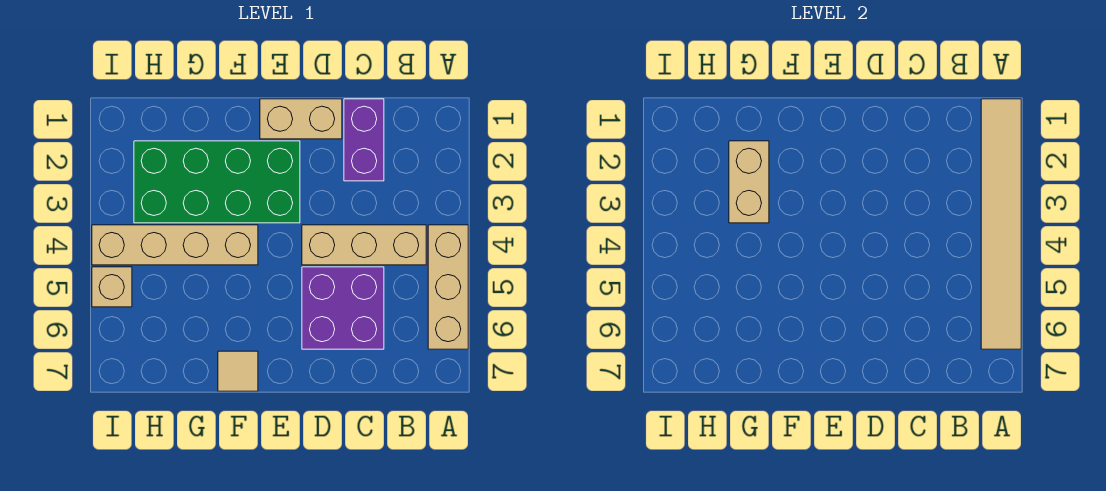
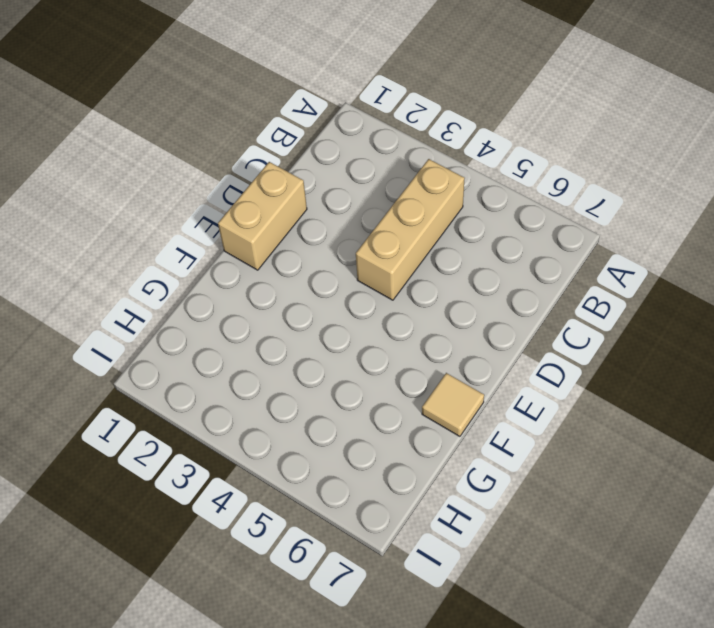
none -> tan 1x3 brick [428,225,468,349]
none -> purple 1x2 brick [344,99,384,181]

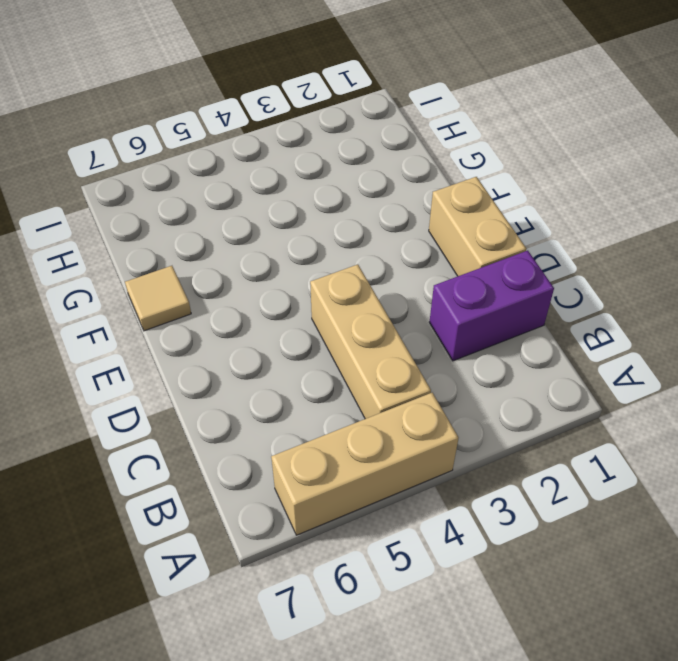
none -> purple 2x2 brick [302,267,384,349]
none -> green 2x4 brick [134,141,300,223]

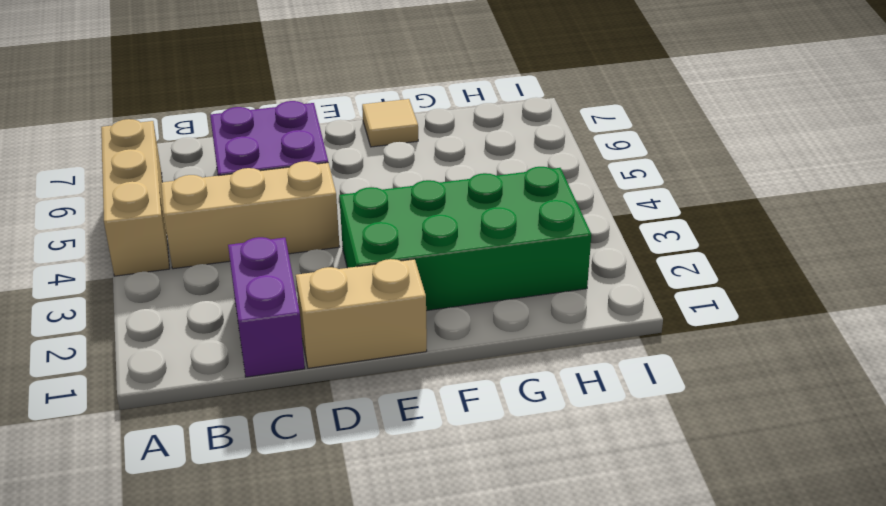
none -> tan 1x4 brick [92,225,258,265]
none -> tan 1x1 brick [92,267,132,307]

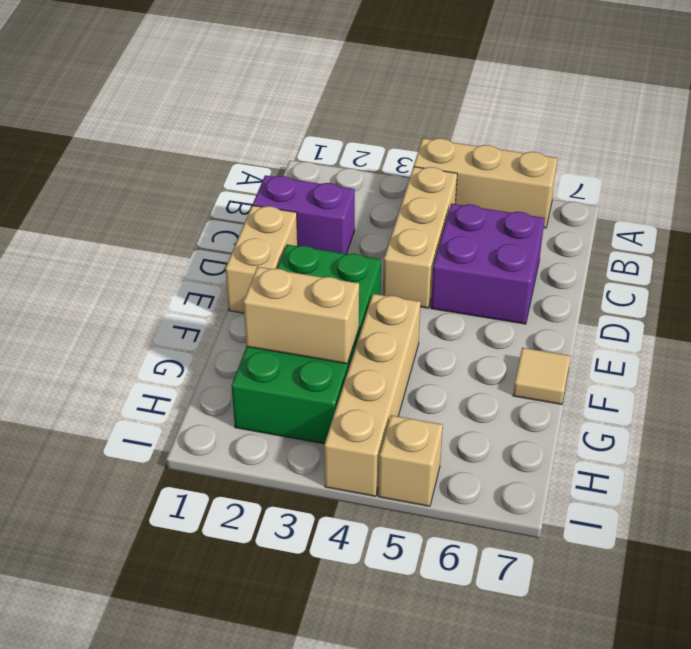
none -> tan 1x6 tile [981,99,1021,349]

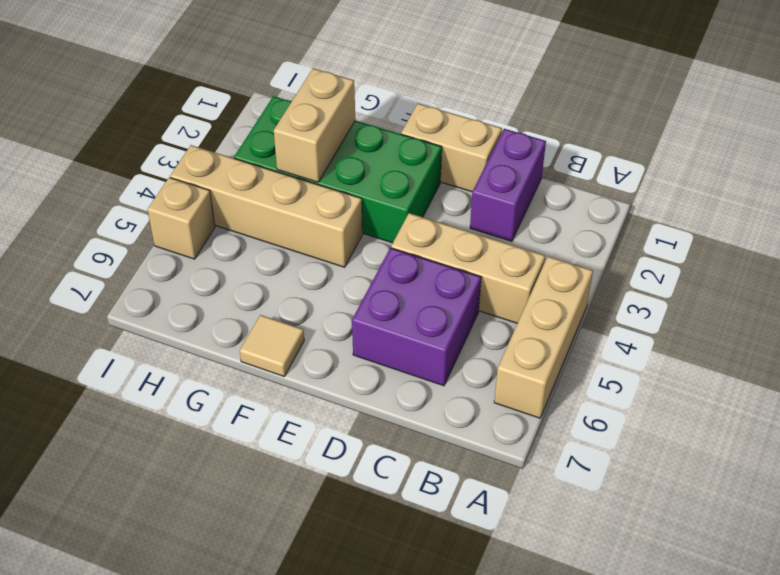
none -> tan 1x6 tile [981,99,1021,349]

